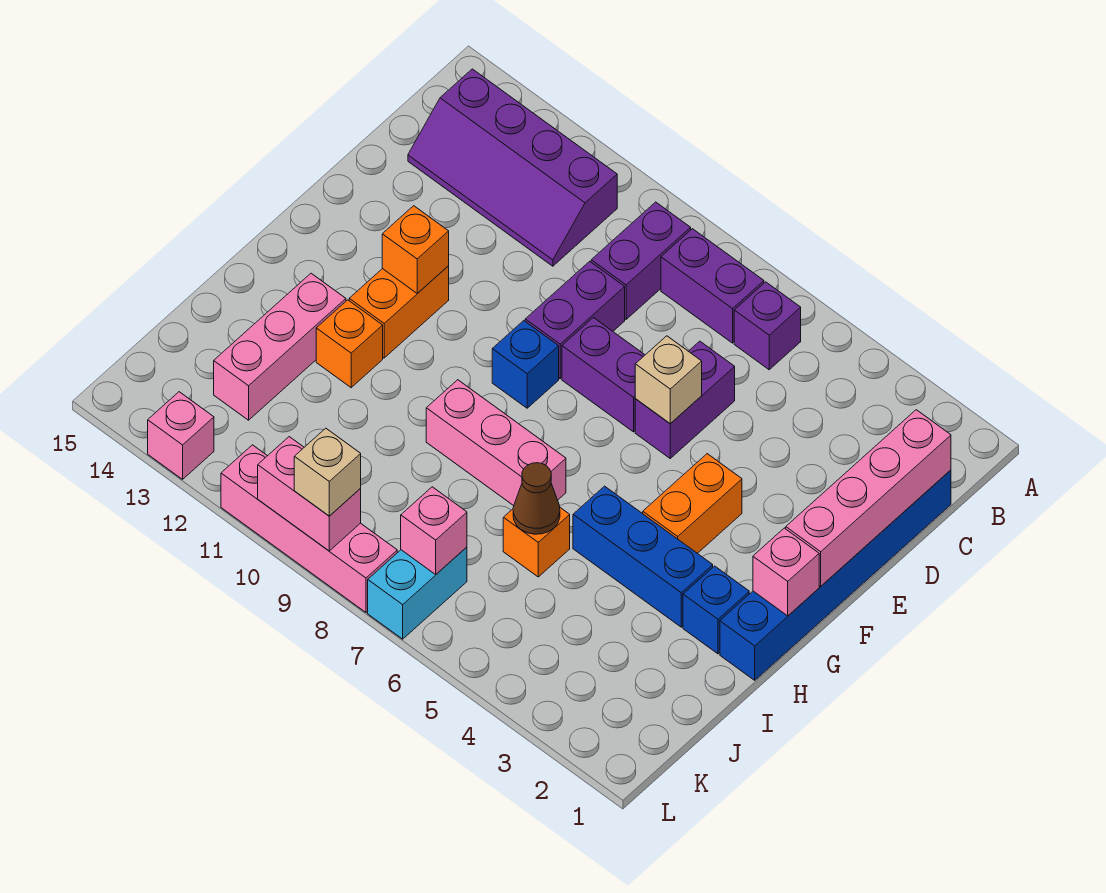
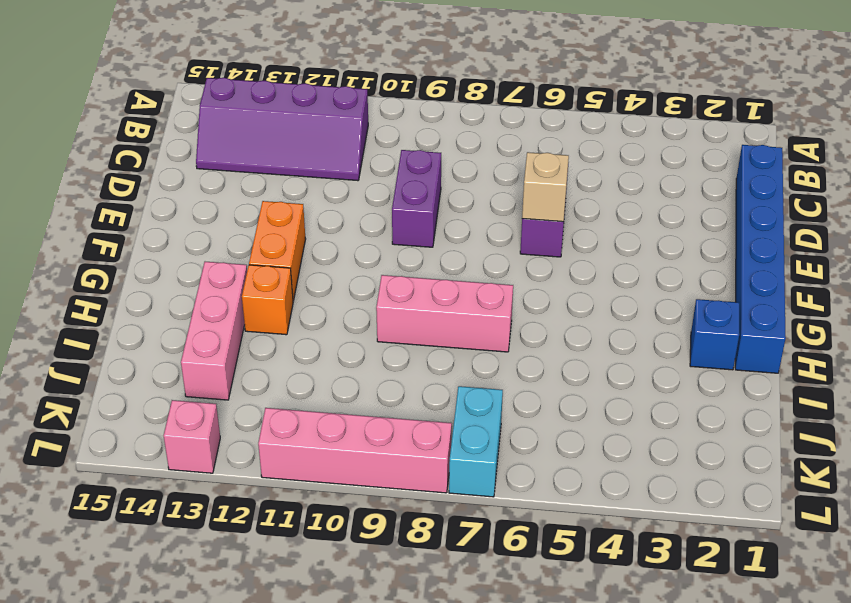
none -> purple 1x1 brick [734,282,801,370]
none -> purple 1x2 brick [661,229,764,343]
none -> purple 1x2 brick [591,202,691,319]

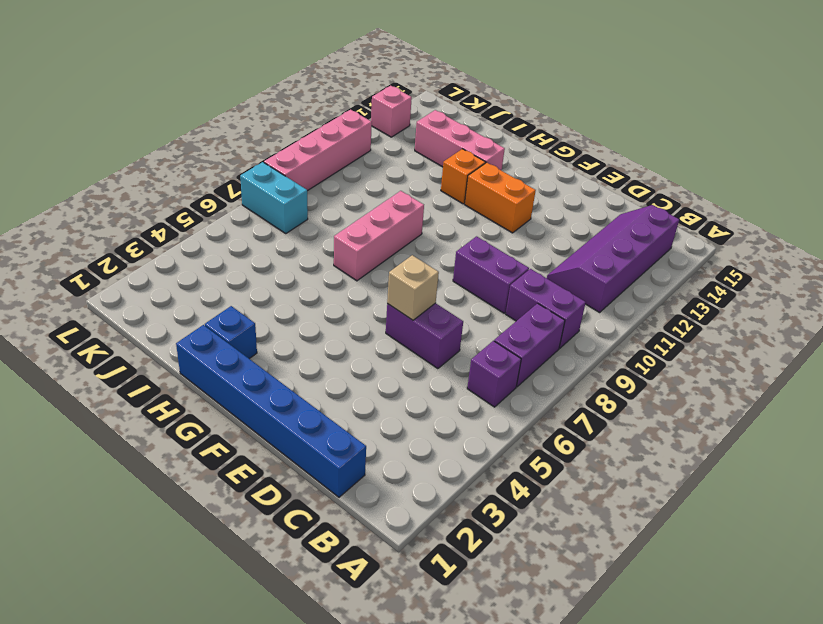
none -> purple 1x2 brick [562,318,645,432]
none -> orange 1x2 brick [643,454,742,553]
none -> blue 1x1 brick [492,321,559,408]

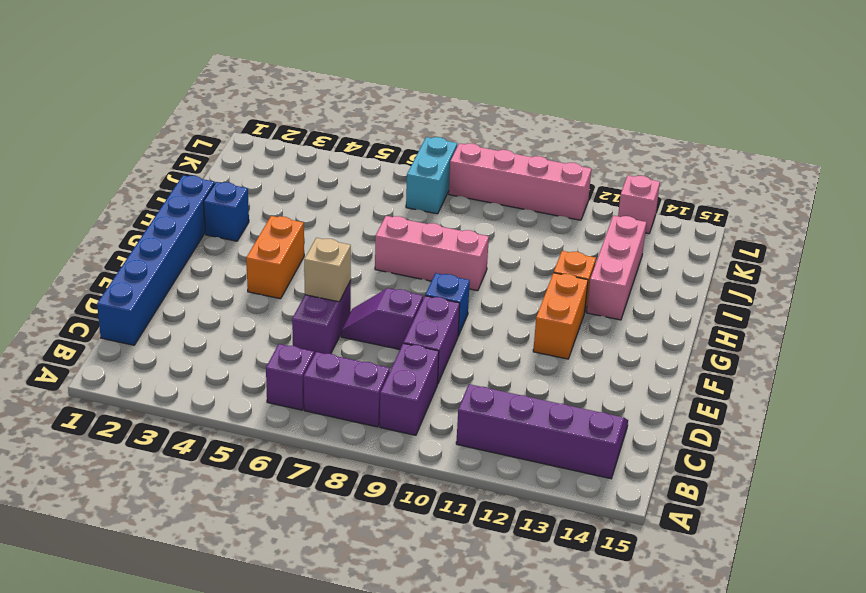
purple 1x2 slope [341,288,423,349] -> purple 1x2 brick [562,318,645,432]
none -> blue 1x3 brick [573,486,713,627]
none -> orange 1x1 brick [503,508,570,577]
none -> pink 1x4 brick [786,410,951,586]

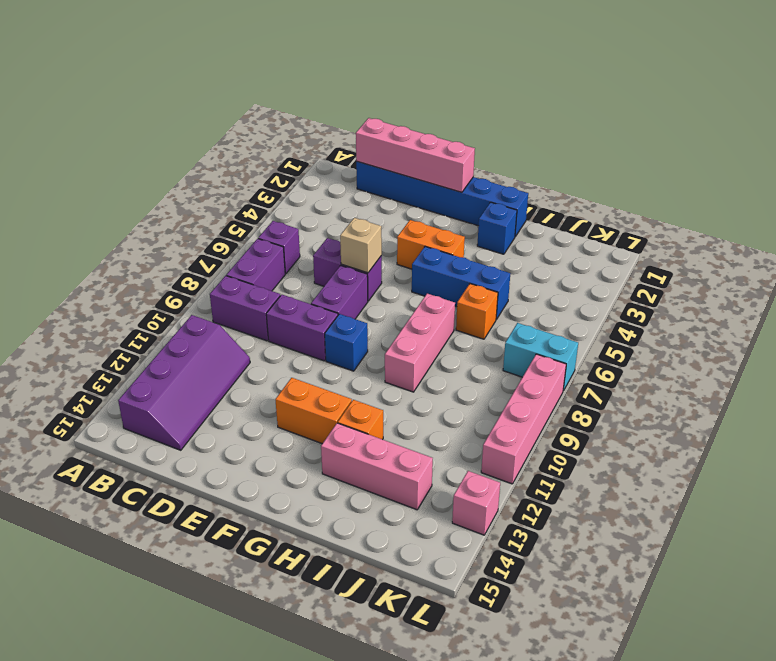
blue 1x3 brick [412,247,510,319] -> blue 1x3 brick turned to [573,486,713,627]
none -> orange 1x1 brick [382,206,449,293]
none -> pink 1x1 brick [753,528,819,616]
none -> brown 1x1 cone [513,463,560,534]

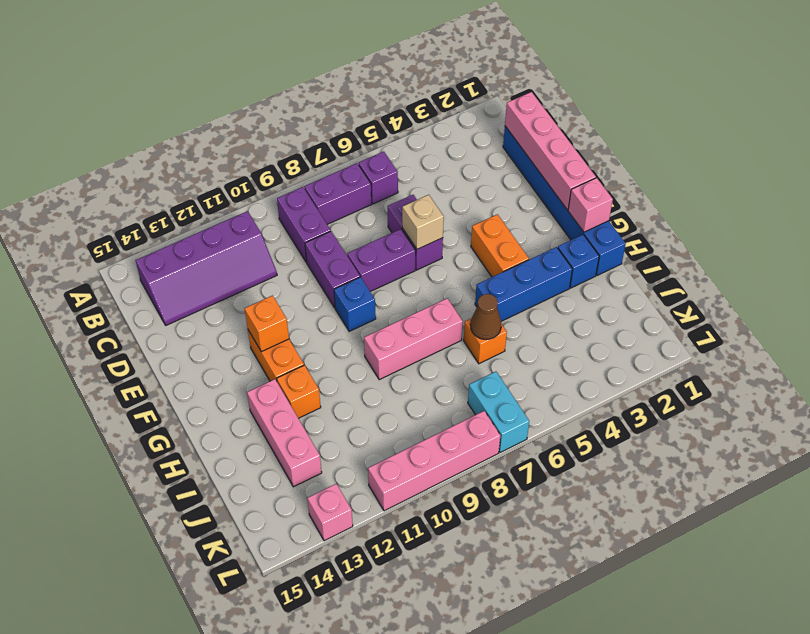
none -> pink 1x1 brick [401,487,467,574]
none -> pink 1x2 brick [258,437,361,551]
none -> tan 1x1 brick [294,428,361,516]

